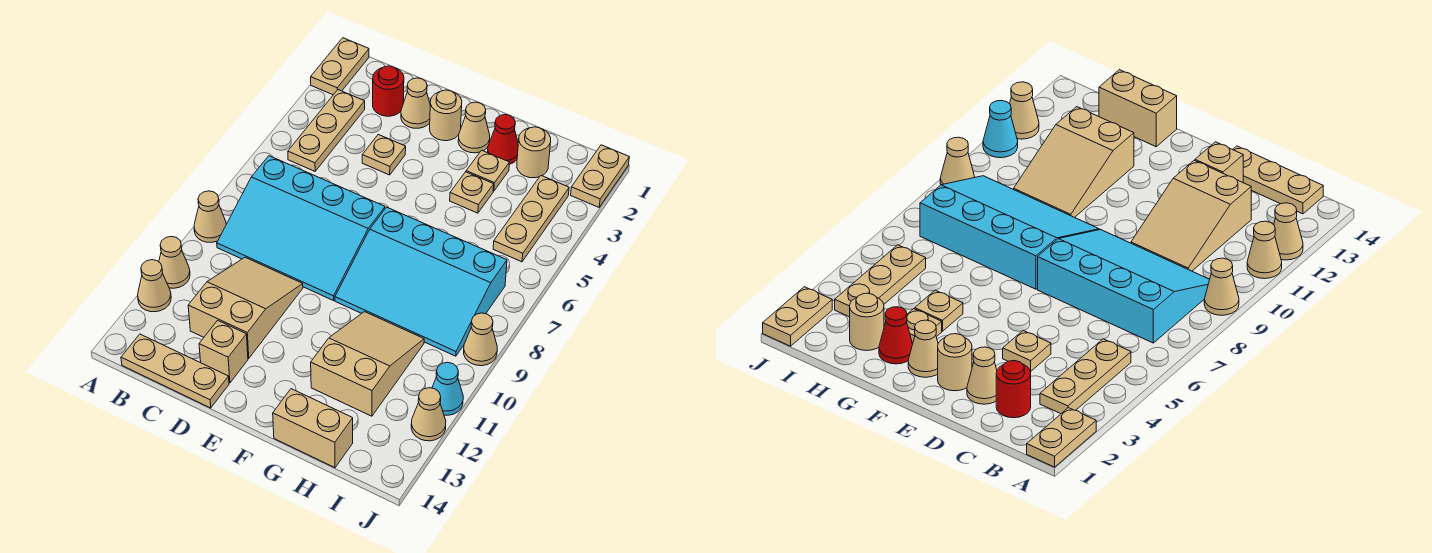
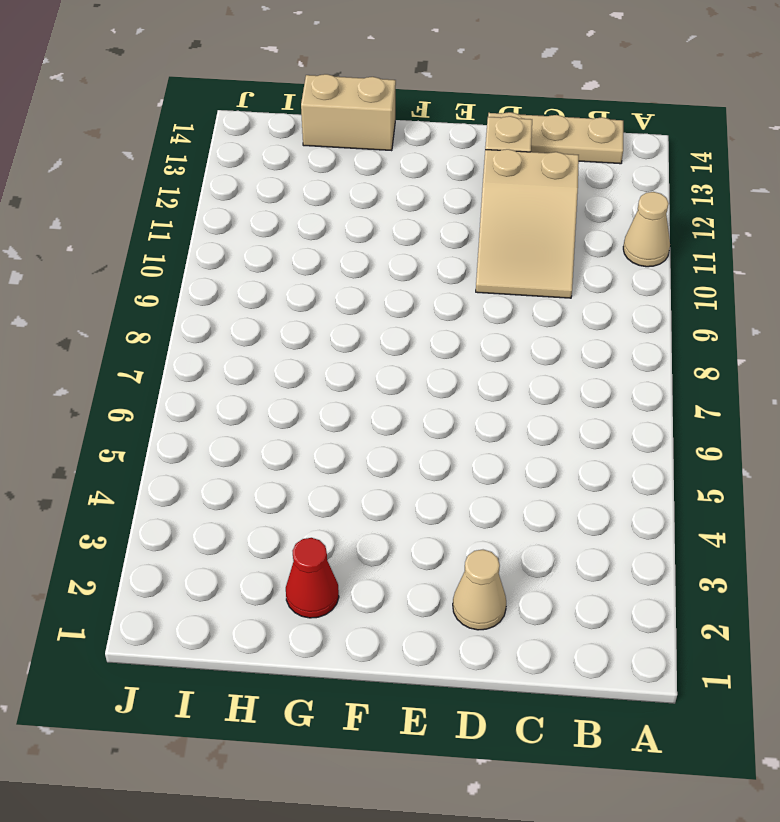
none -> tan 1x2 plate [311,38,369,95]
none -> tan 1x1 cone [194,191,226,242]
none -> tan 1x1 cone [138,260,171,312]

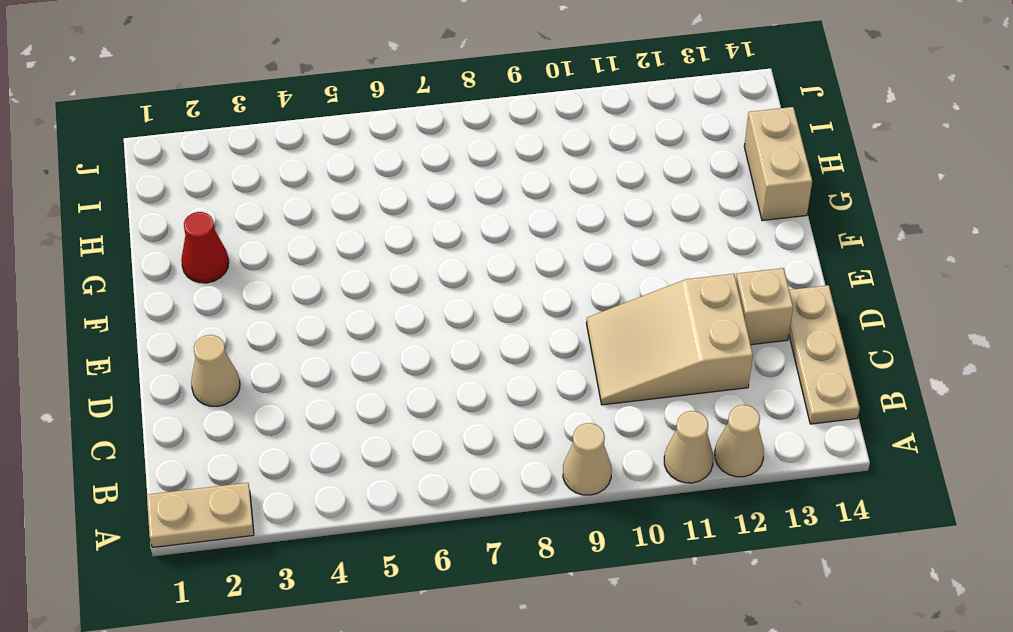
none -> tan 1x3 plate [288,90,365,171]
none -> cyan 3x4 slope [217,156,385,301]
none -> red 1x1 round brick [373,66,404,116]

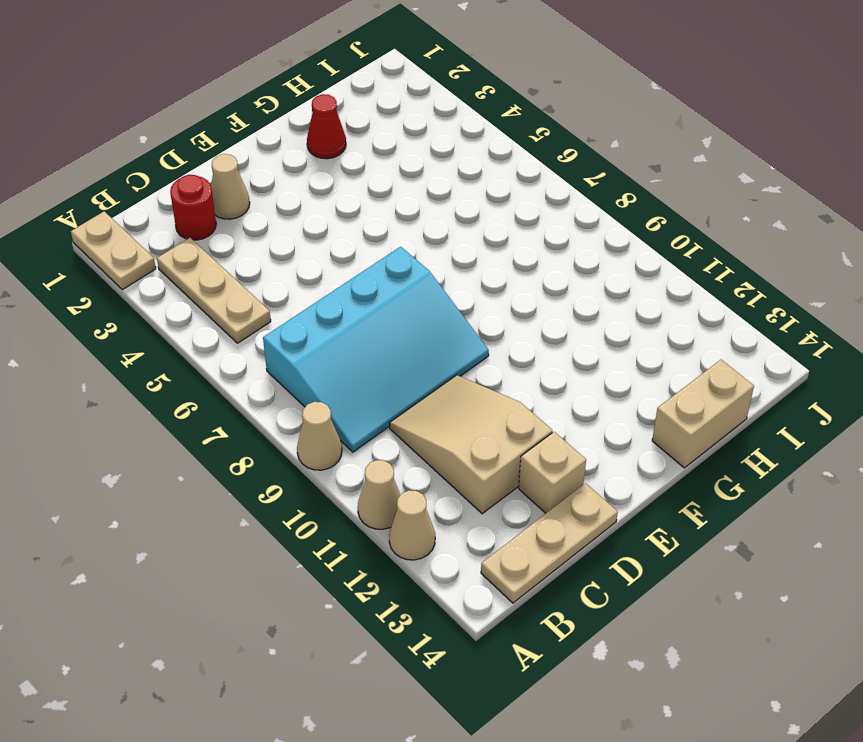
none -> tan 1x1 plate [362,135,406,175]
none -> tan 1x1 round brick [430,90,462,141]
none -> tan 1x1 cone [458,102,490,153]

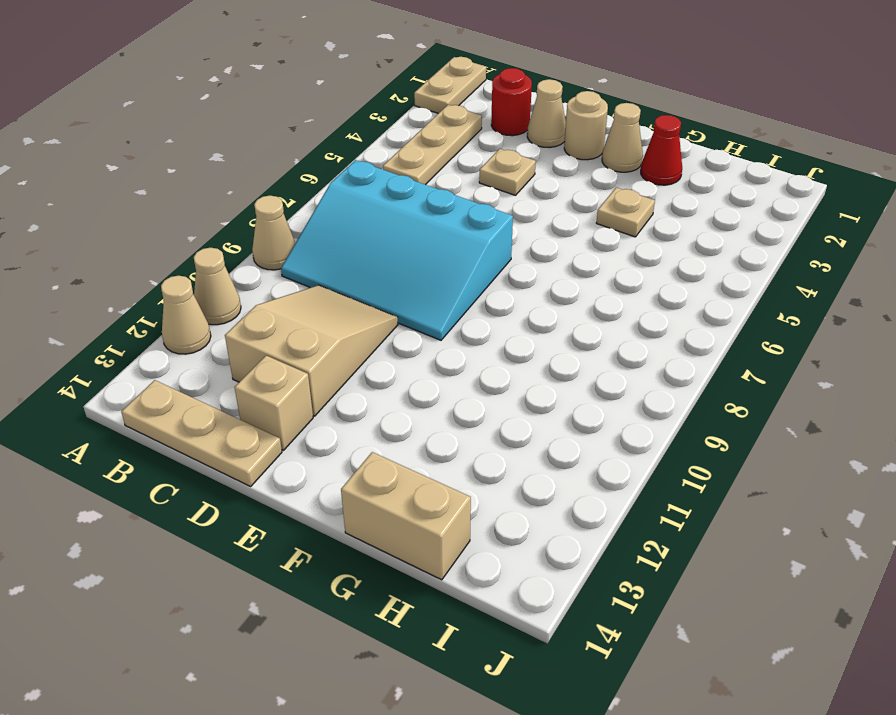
none -> cyan 3x4 slope [335,207,507,356]
none -> tan 1x1 plate [466,150,509,191]
none -> tan 2x3 slope [311,312,424,416]

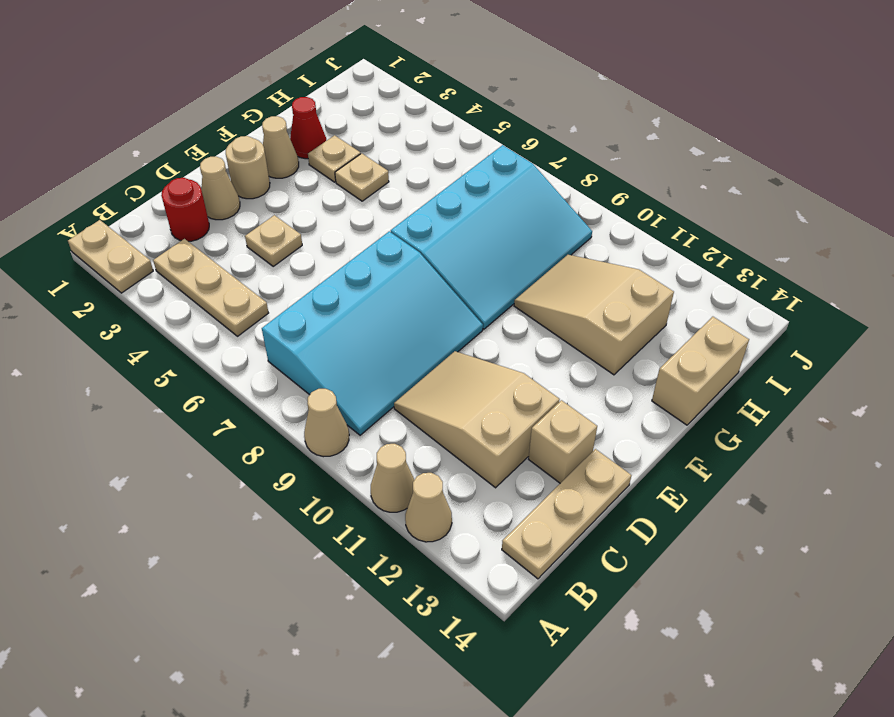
none -> tan 1x1 round brick [517,127,551,178]
none -> tan 1x3 plate [493,176,569,262]
none -> tan 1x2 plate [571,145,629,207]

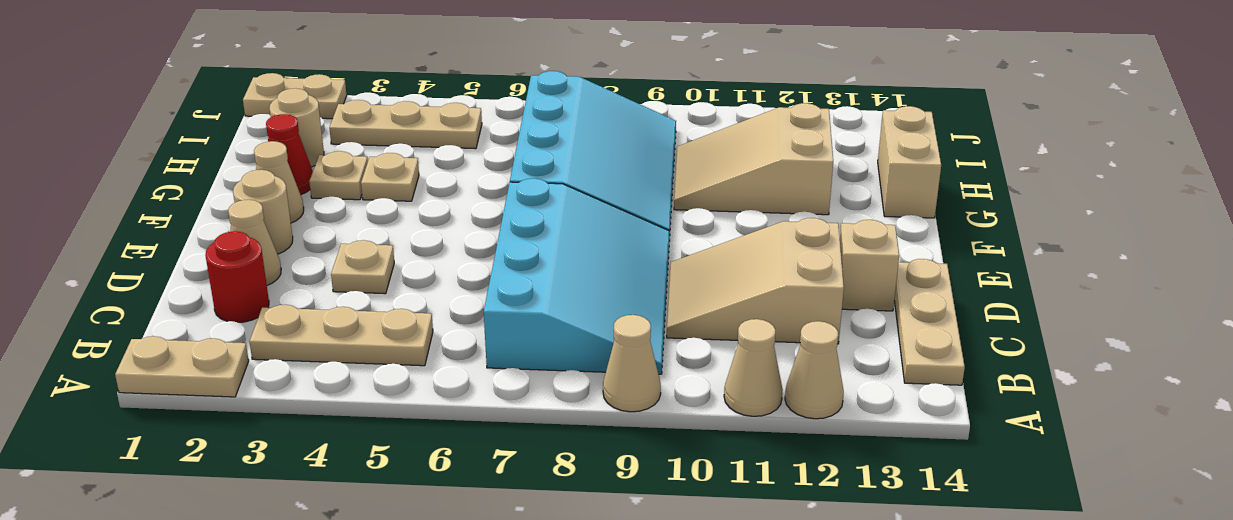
none -> tan 1x1 cone [464,313,497,366]
none -> cyan 1x1 cone [432,362,463,415]
none -> tan 1x1 cone [411,388,446,441]

